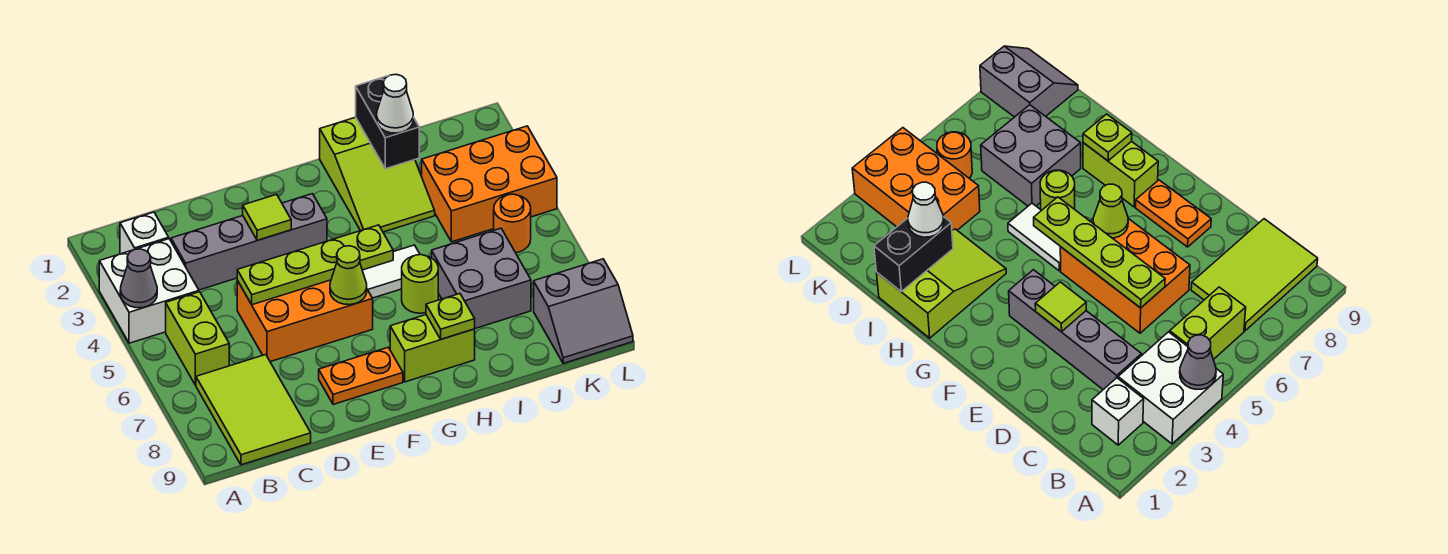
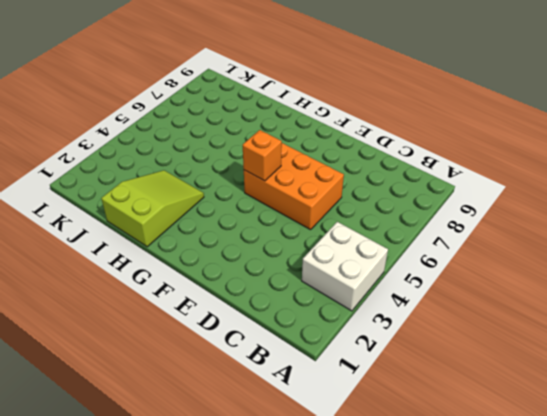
orange 1x1 brick [243,130,282,181] -> lime 1x4 plate [237,225,393,305]
none -> white 1x1 brick [120,212,169,254]
none -> lime 1x2 brick [166,292,229,385]
none -> lime 2x3 tile [196,355,311,465]

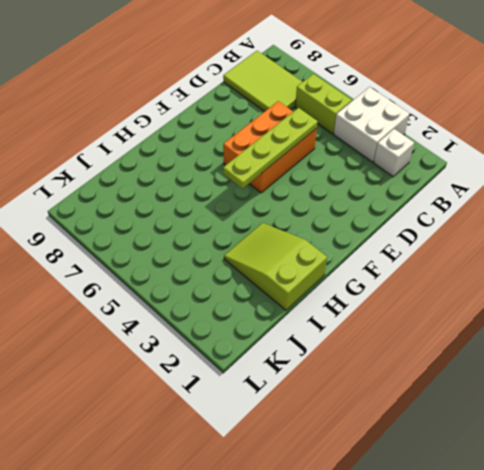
none -> grey 1x4 brick [171,194,327,290]
none -> orange 1x2 plate [319,347,403,404]
none -> white 1x2 tile [362,245,420,298]

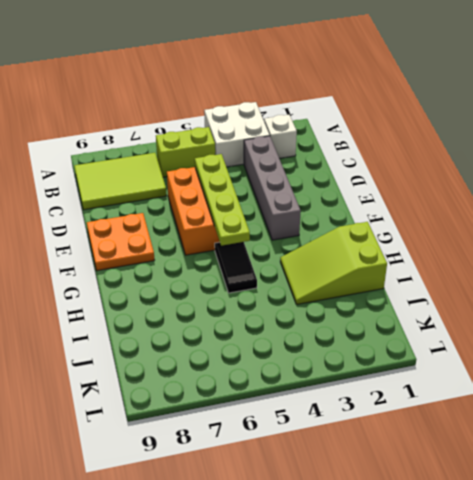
orange 2x2 plate [87,213,154,271] -> orange 1x2 plate [319,347,403,404]
black 1x2 tile [215,242,257,293] -> white 1x2 tile [362,245,420,298]
none -> lime 1x2 brick [390,315,475,382]
none -> lime 1x1 round brick [402,255,438,313]
none -> grey 2x2 brick [432,228,531,328]

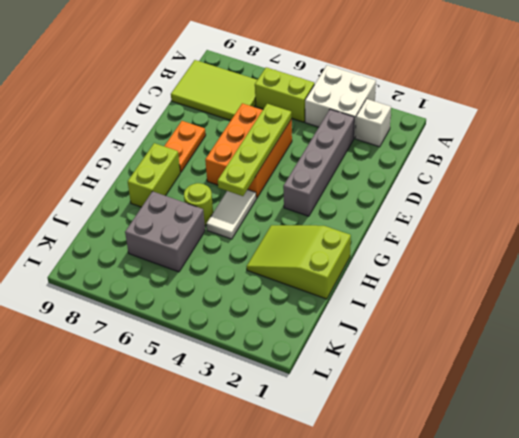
none -> orange 2x3 brick [422,126,557,242]
none -> orange 1x1 round brick [494,194,531,253]
none -> grey 2x2 slope [534,259,633,363]

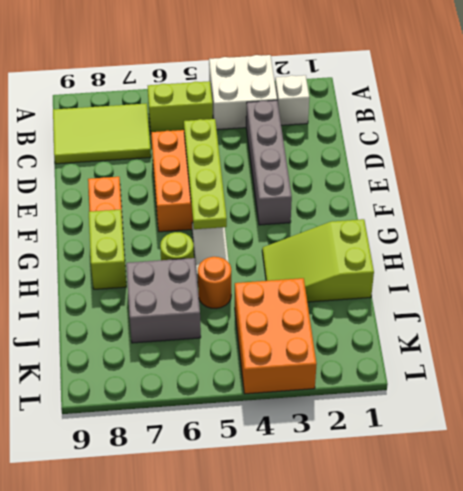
orange 1x1 round brick [198,257,231,308] -> orange 1x1 round brick moved to [494,194,531,253]
none -> grey 2x2 slope [534,259,633,363]
none -> grey 1x1 cone [120,249,157,308]
none -> lime 1x1 tile [243,194,291,240]

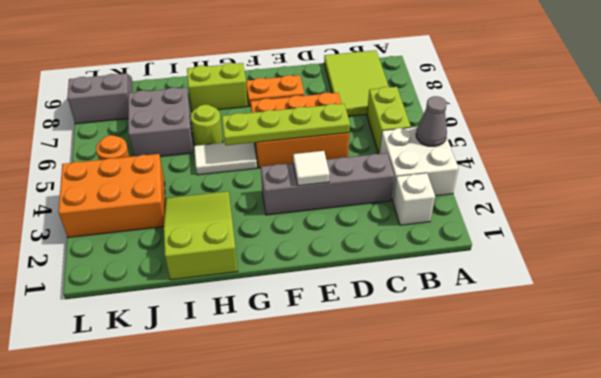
white 1x1 tile [293,151,330,186] -> lime 1x1 tile [243,194,291,240]
none -> lime 1x1 cone [330,246,367,305]
none -> lime 1x1 plate [426,294,475,339]
none -> black 1x2 brick [356,76,419,169]

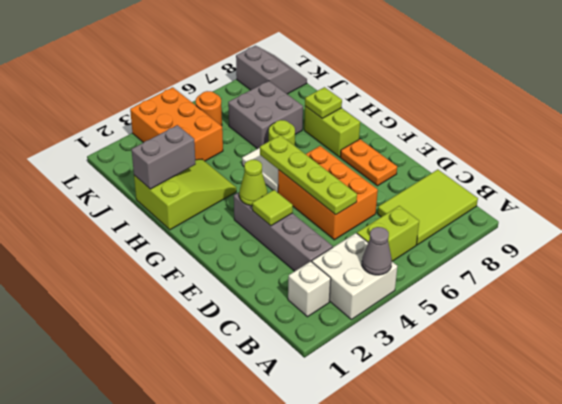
lime 1x1 cone [239,160,267,206] -> lime 1x1 cone moved to [330,246,367,305]
grey 1x2 brick [131,125,196,189] -> black 1x2 brick [356,76,419,169]
none -> white 1x1 cone [377,74,413,133]

